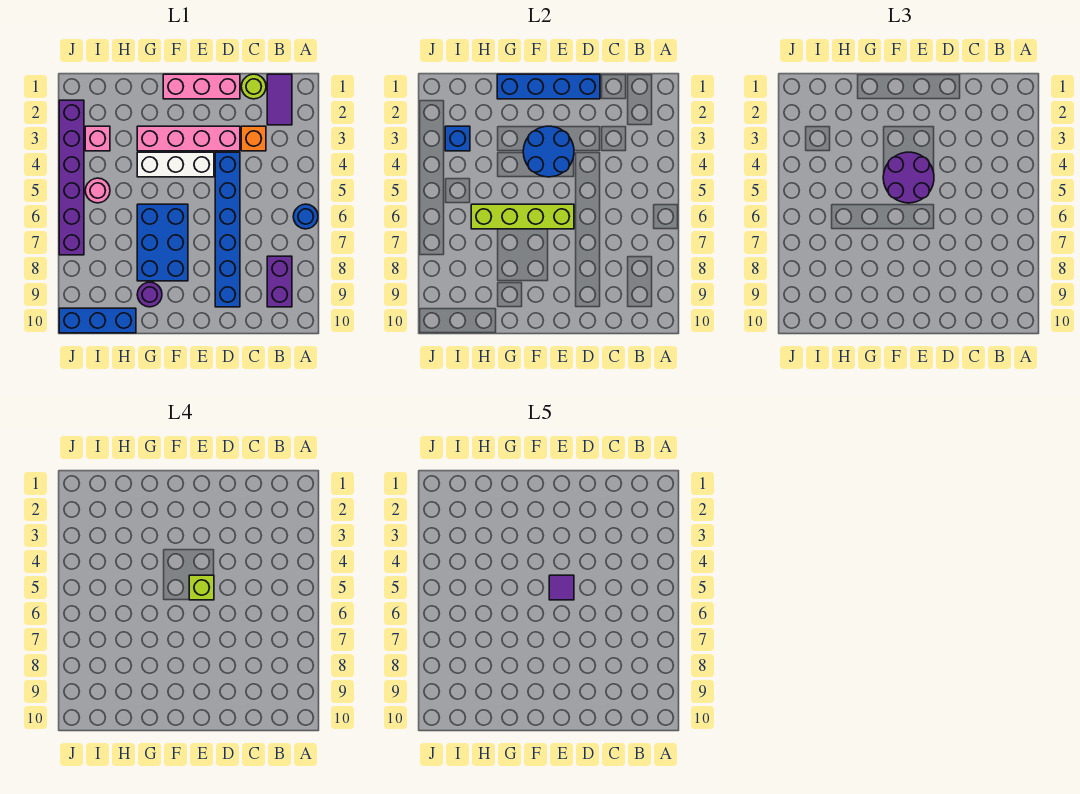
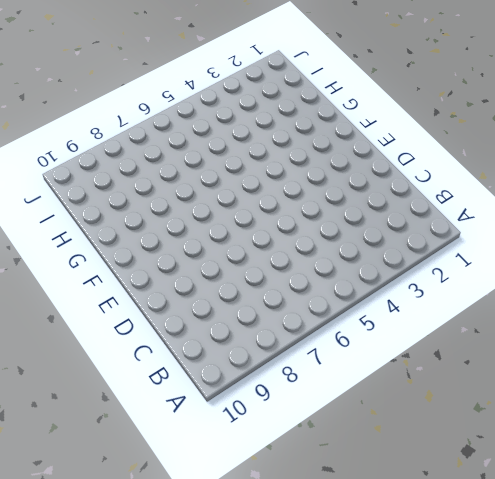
none -> blue 1x1 round brick [293,204,318,229]
none -> purple 1x2 tile [267,74,292,125]
none -> purple 1x2 brick [267,256,292,307]

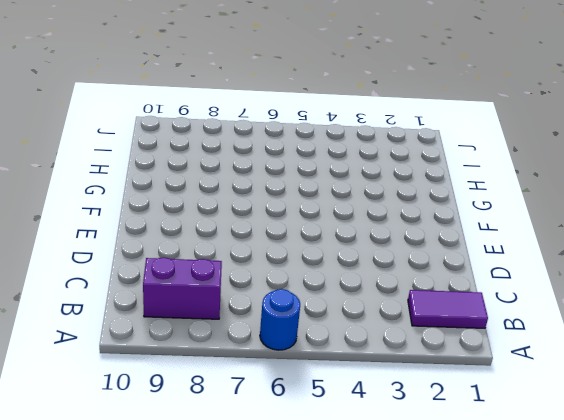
none -> lime 1x1 round brick [241,74,266,99]
none -> orange 1x1 brick [241,126,266,151]
none -> pink 1x3 brick [163,74,240,99]

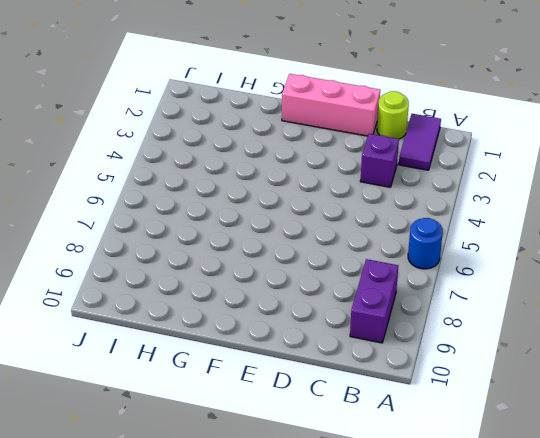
purple 1x1 brick [360,134,399,187] -> orange 1x1 brick [241,126,266,151]
none -> pink 1x4 brick [137,126,240,151]
none -> blue 1x6 brick [215,152,240,307]
none -> white 1x3 brick [137,152,214,177]

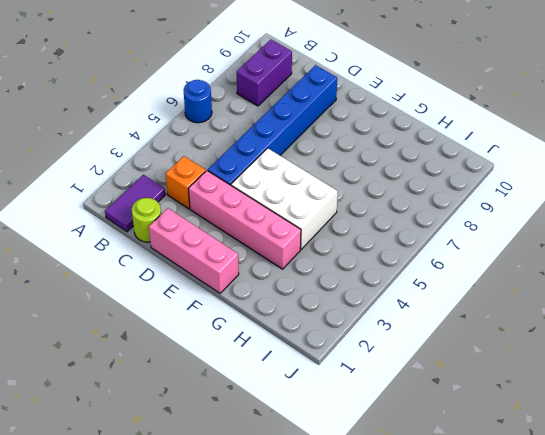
white 2x3 brick [231,148,338,249] -> white 1x3 brick [137,152,214,177]
none -> blue 2x3 brick [137,204,188,281]
none -> purple 1x1 round brick [137,282,162,307]
none -> blue 1x3 brick [59,308,136,333]

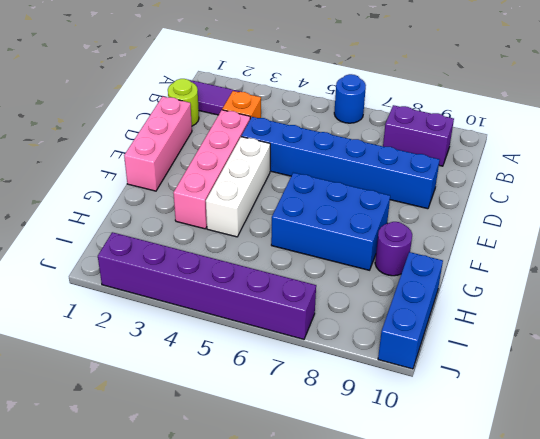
none -> pink 1x1 brick [85,126,110,151]
none -> pink 1x1 round brick [85,178,110,203]
none -> blue 1x4 brick [497,74,600,99]

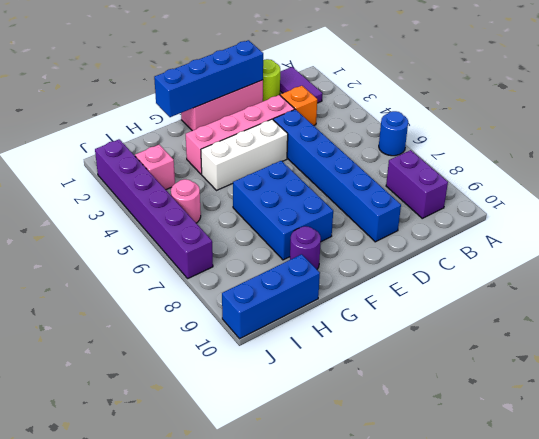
none -> blue 2x2 round brick [523,126,574,177]
none -> lime 1x4 brick [471,204,574,229]
none -> blue 1x1 brick [445,126,470,151]

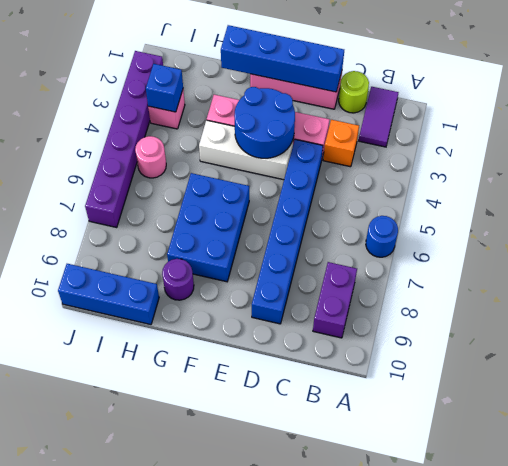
none -> lime 1x4 brick [471,204,574,229]
none -> purple 2x2 round brick [883,152,934,203]
none -> lime 1x1 brick [189,575,214,600]

